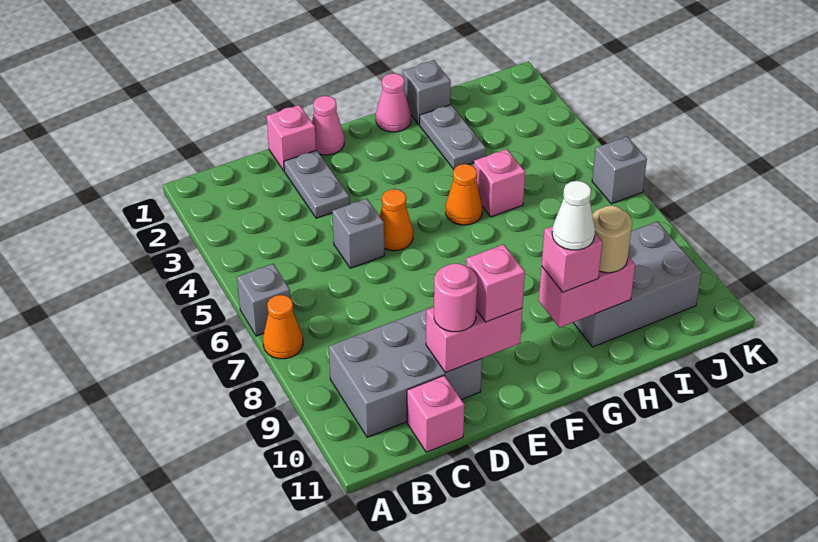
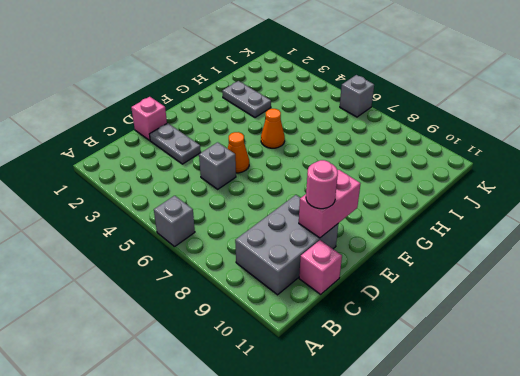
none -> orange 1x1 cone [263,295,303,359]
none -> pink 1x1 cone [312,96,344,155]
none -> pink 1x1 cone [376,73,411,132]

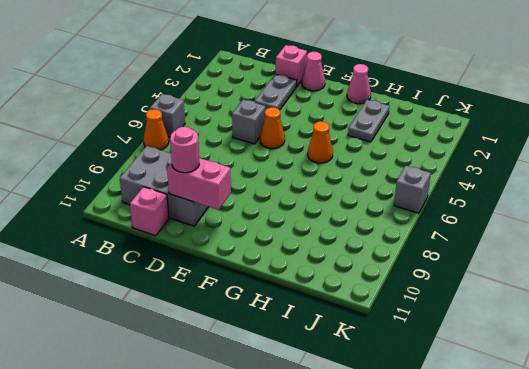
none -> grey 1x1 brick [403,60,451,125]
none -> pink 1x1 brick [474,149,525,217]
none -> grey 2x3 brick [573,221,702,347]

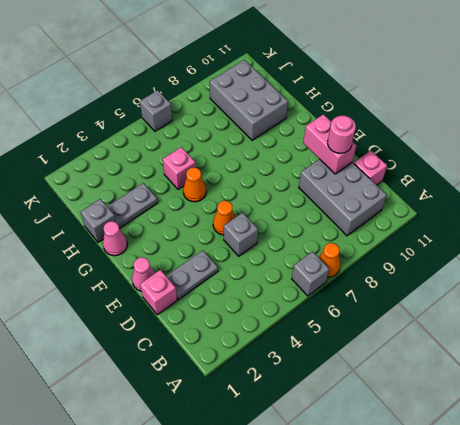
none -> pink 1x2 brick [539,256,635,328]
none -> pink 1x1 brick [466,244,525,322]
none -> pink 1x1 brick [542,226,602,292]

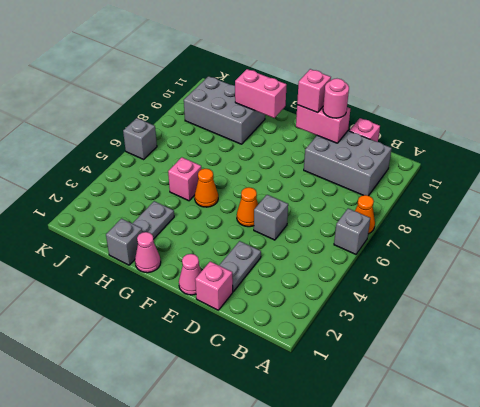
none -> pink 1x1 brick [542,226,602,292]
none -> tan 1x1 round brick [592,205,632,273]
none -> white 1x1 cone [552,181,595,250]

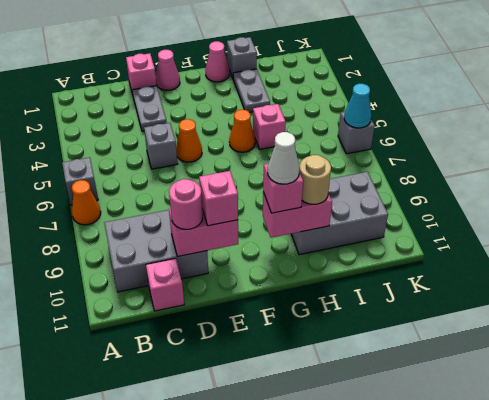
cyan 1x1 cone [344,84,371,128] -> none

